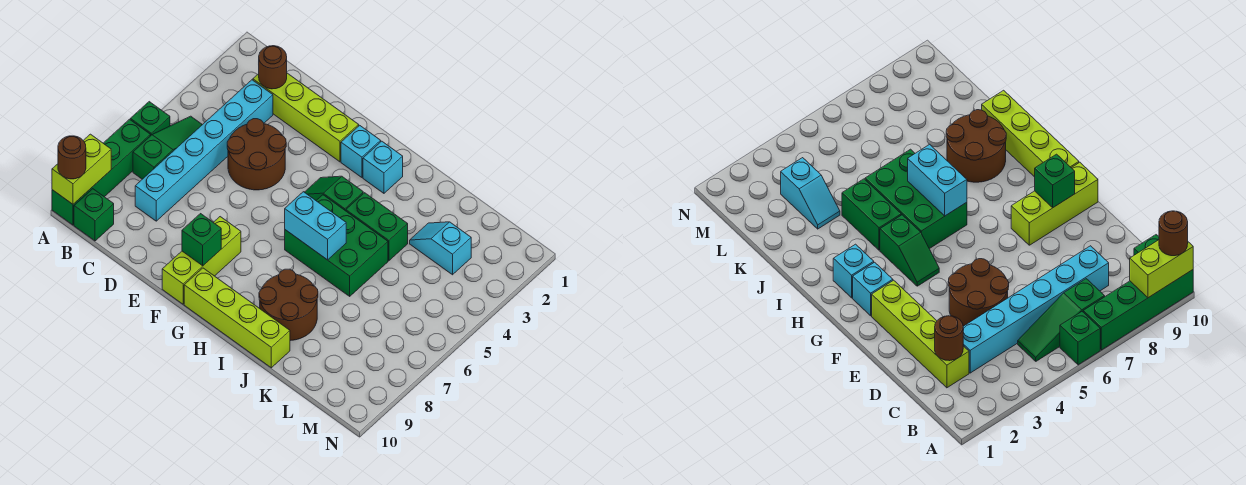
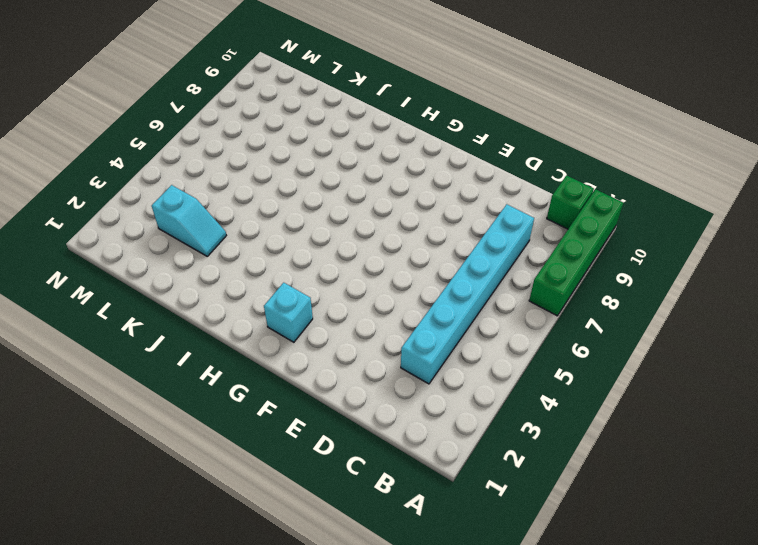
none -> green 1x1 brick [130,102,170,136]
none -> green 1x3 slope [133,116,202,179]
none -> lime 1x4 brick [253,73,359,162]

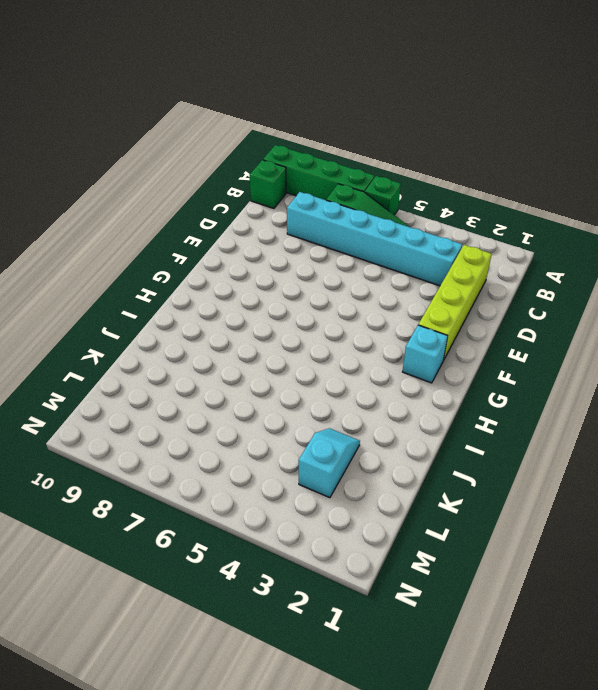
none -> brown 2x2 round brick [227,119,286,190]
none -> lime 1x3 brick [162,217,241,304]
none -> green 1x2 slope [305,176,363,211]

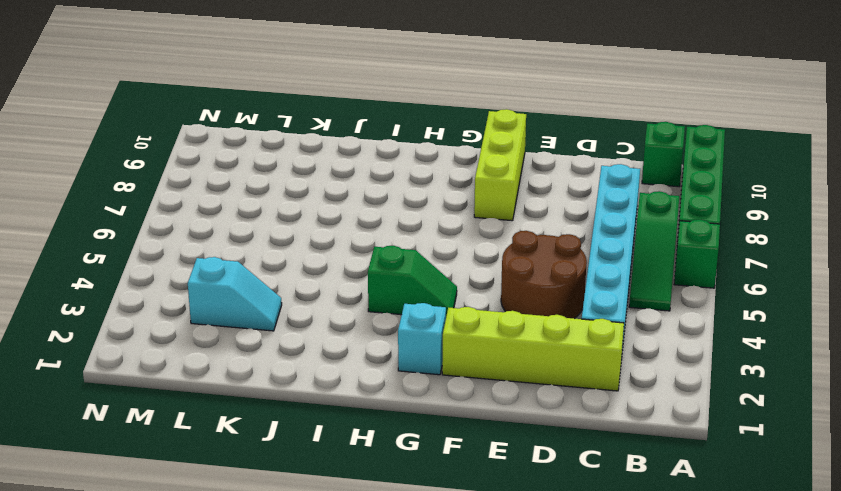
none -> lime 1x4 brick [184,268,290,368]
none -> cyan 1x1 brick [363,141,403,193]
none -> green 2x3 brick [285,195,388,296]

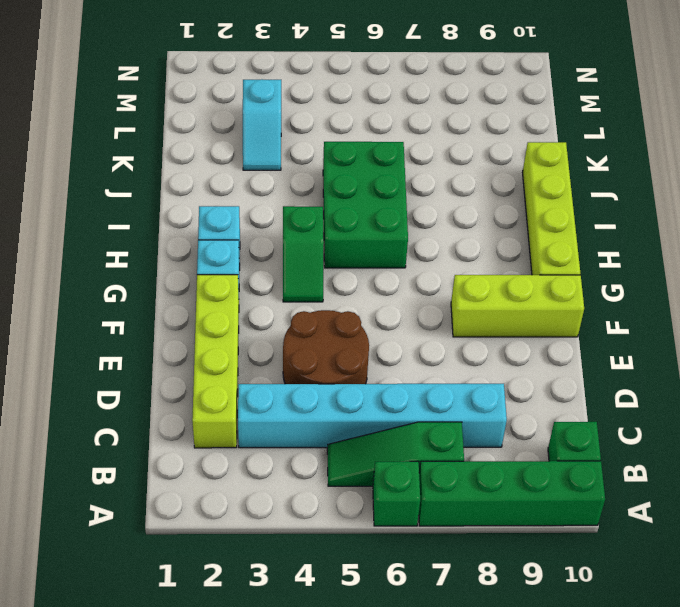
none -> green 1x2 brick [346,193,408,261]
none -> brown 2x2 round brick [259,269,318,341]
none -> lime 1x2 brick [52,134,111,204]

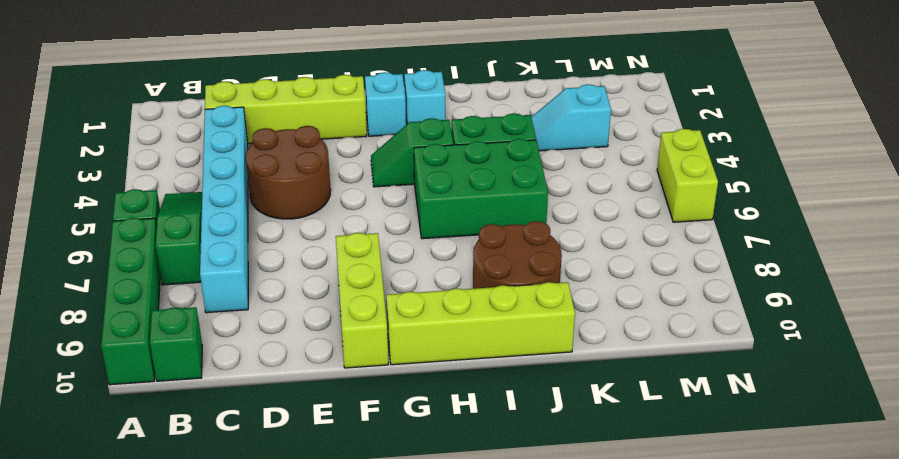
lime 1x2 brick [657,129,718,222] -> lime 1x2 brick moved to [52,134,111,204]
none -> brown 1x1 round brick [259,46,287,89]
none -> green 1x1 brick [182,214,221,266]
none -> cyan 1x2 brick [285,192,346,260]

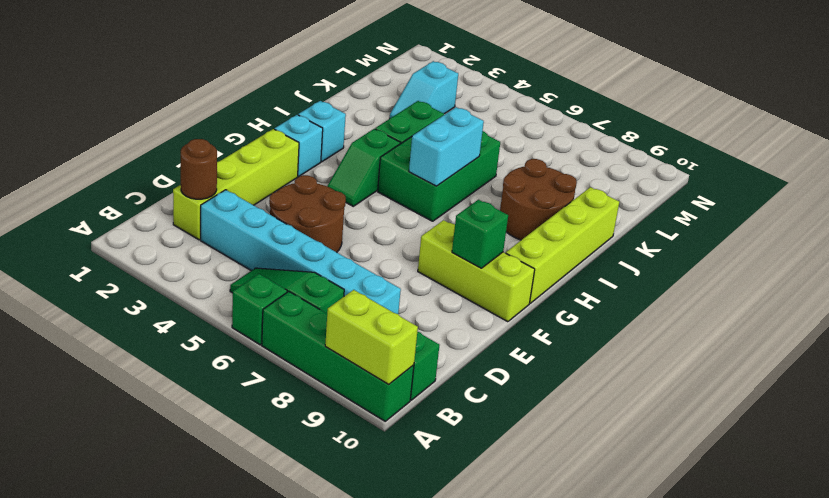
none -> brown 1x1 round brick [58,136,86,179]

